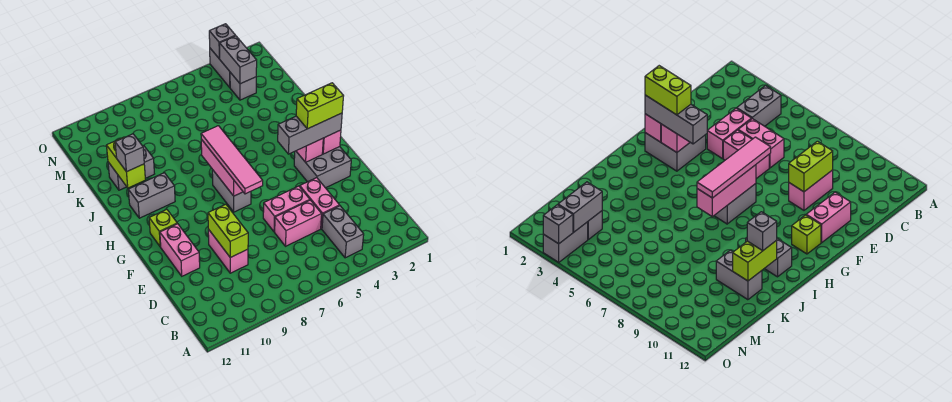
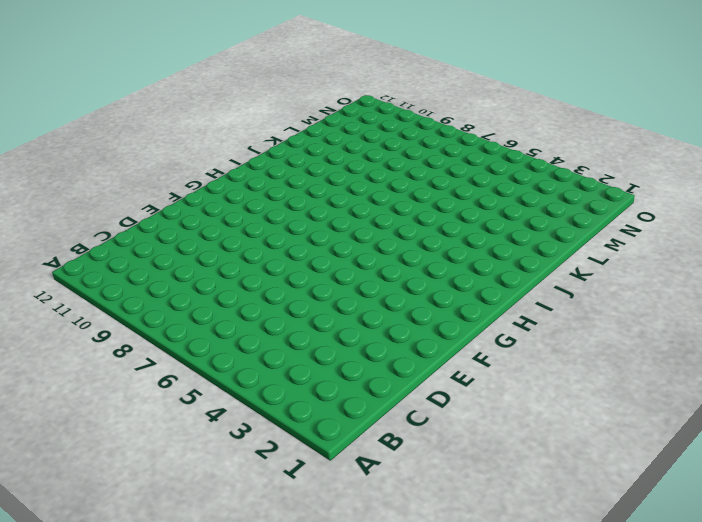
none -> grey 1x2 brick [322,206,364,258]
none -> pink 1x2 brick [300,178,340,229]
none -> pink 1x2 brick [275,200,322,246]

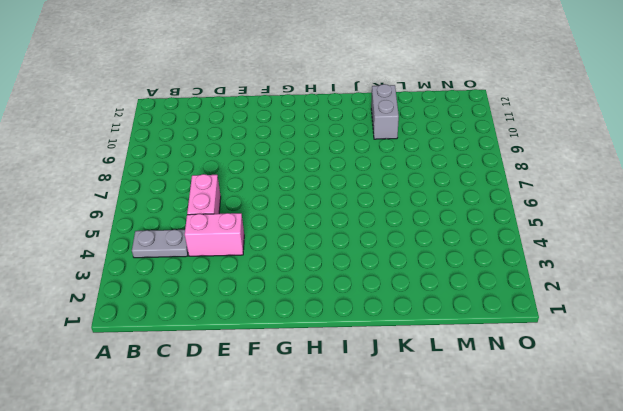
grey 1x2 plate [132,230,188,258] -> grey 1x2 brick [322,206,364,258]
none -> pink 1x2 brick [208,229,248,273]
none -> pink 1x2 brick [263,186,310,232]
none -> pink 1x2 brick [160,224,200,276]

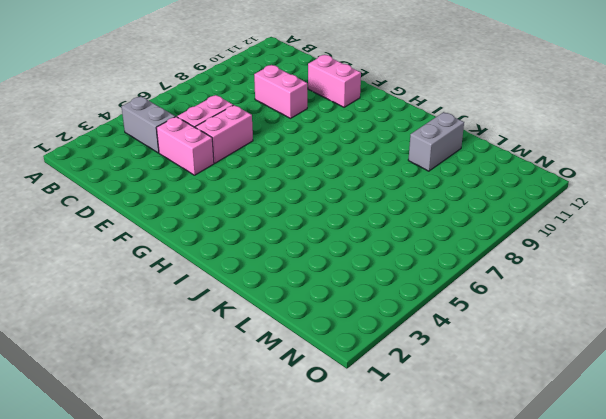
none -> grey 2x2 brick [294,147,351,188]
none -> grey 1x2 brick [212,169,251,212]
none -> lime 1x1 brick [149,209,177,247]

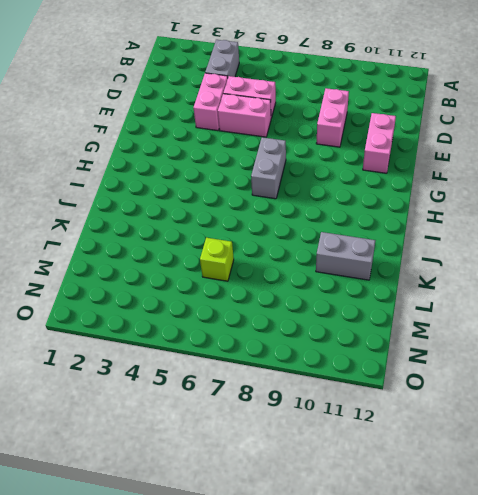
lime 1x1 brick [200,238,234,281] -> lime 1x1 brick moved to [149,209,177,247]
none -> grey 2x2 brick [294,147,351,188]
none -> grey 1x2 brick [128,173,175,218]
none -> grey 1x1 brick [230,72,256,100]

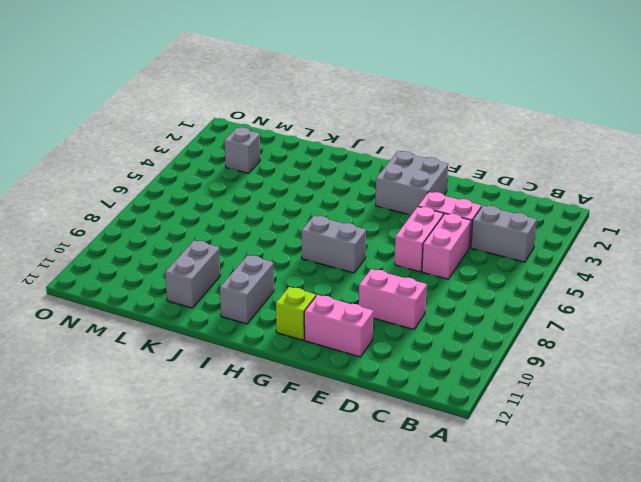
none -> grey 1x2 brick [210,48,230,87]
none -> lime 1x2 brick [208,204,248,258]
none -> pink 1x1 brick [323,130,341,154]

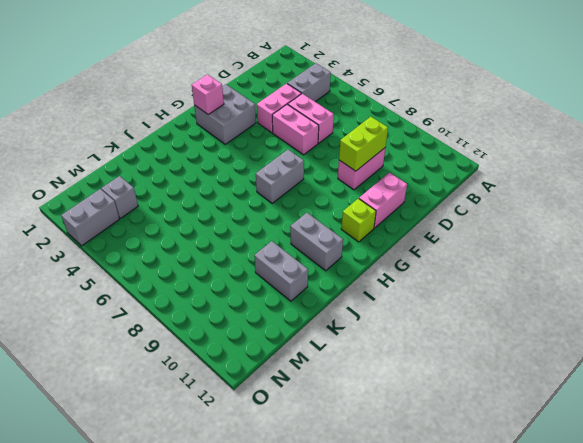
none -> pink 1x1 brick [296,138,323,162]
none -> pink 1x3 brick [201,139,243,196]
none -> lime 1x2 brick [107,137,145,188]

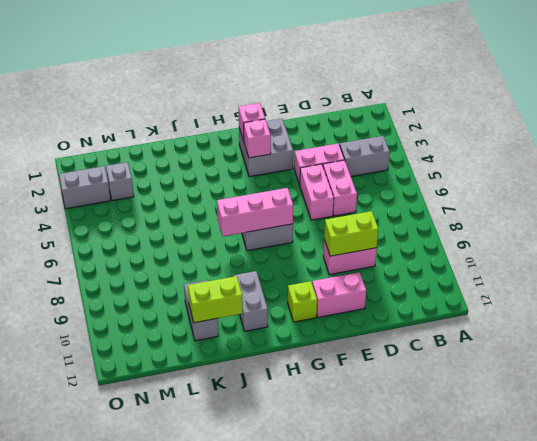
none -> grey 1x2 brick [220,36,257,84]
none -> grey 1x1 brick [209,24,236,59]
none -> pink 1x4 tile [201,126,263,194]

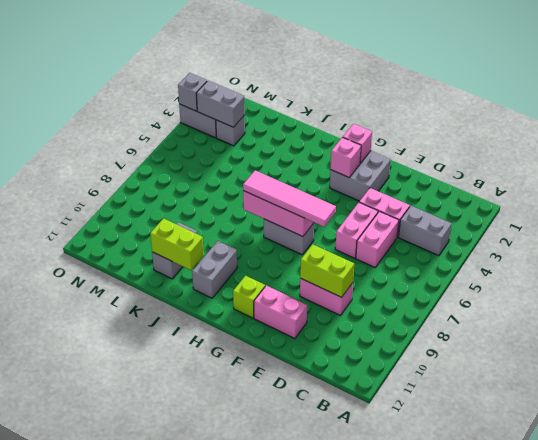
none -> grey 1x3 brick [278,113,342,154]
none -> grey 1x1 brick [115,134,144,172]
none -> lime 1x2 brick [296,83,343,129]

